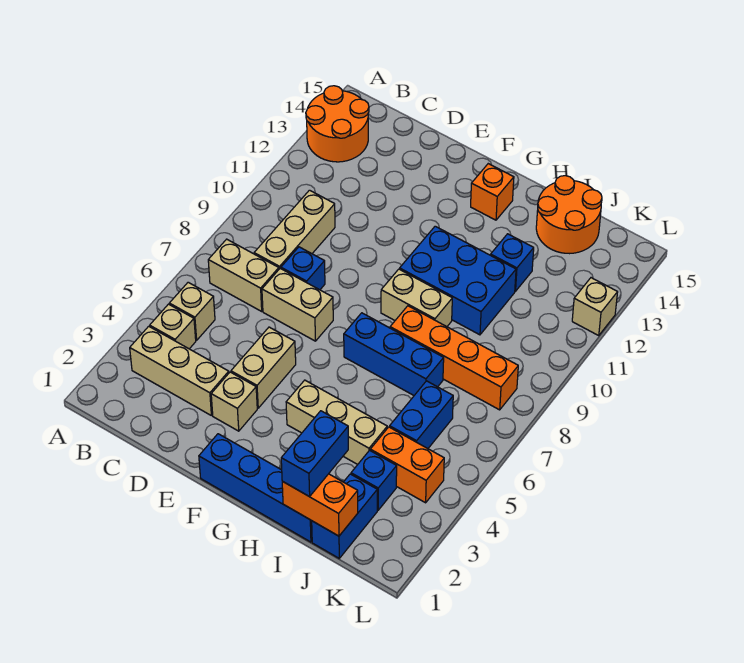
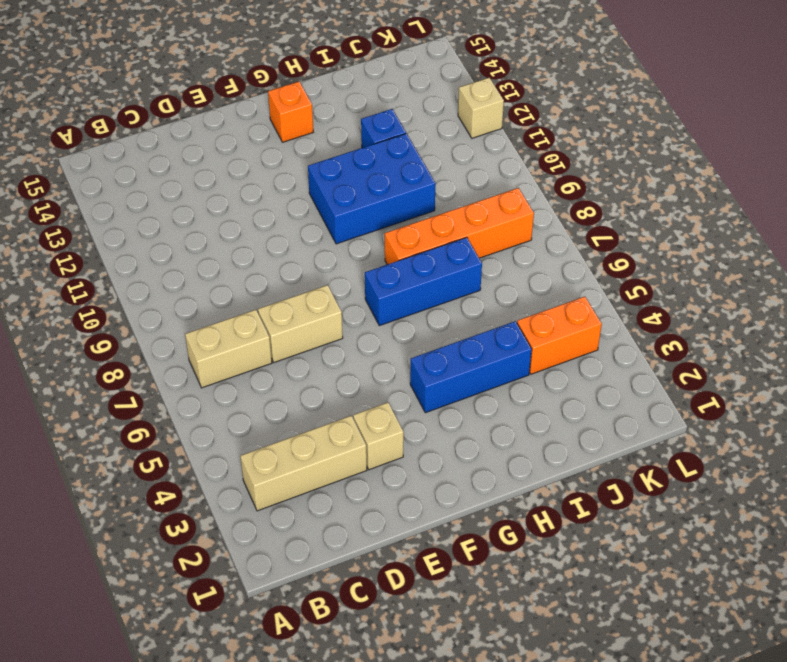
blue 1x3 brick [410,321,532,413] -> tan 1x3 brick [286,380,387,464]
none -> orange 2x2 round brick [306,86,369,162]
none -> tan 1x1 brick [150,304,196,349]
none -> tan 1x1 brick [169,282,215,340]

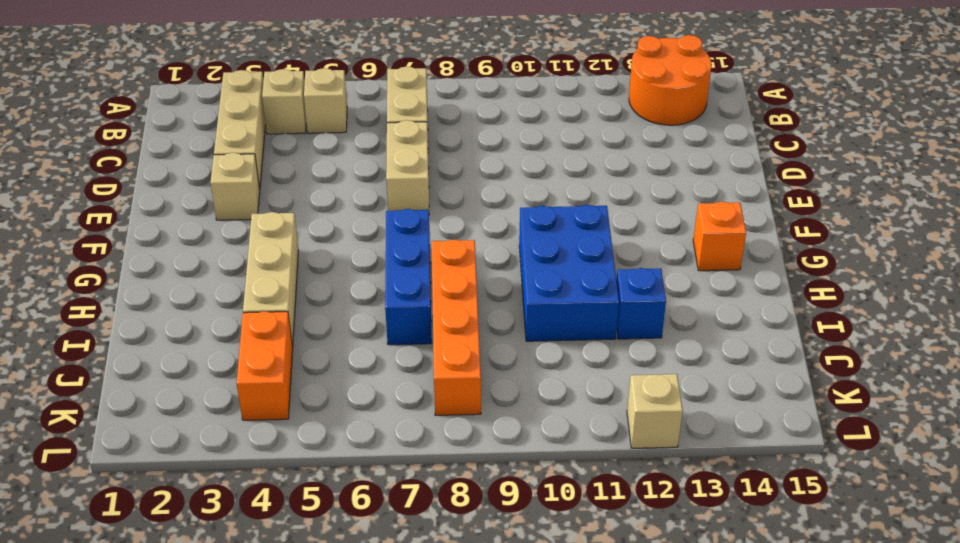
none -> tan 1x3 brick [254,190,335,269]
none -> blue 1x1 brick [281,247,325,290]
none -> tan 1x2 brick [231,327,296,408]

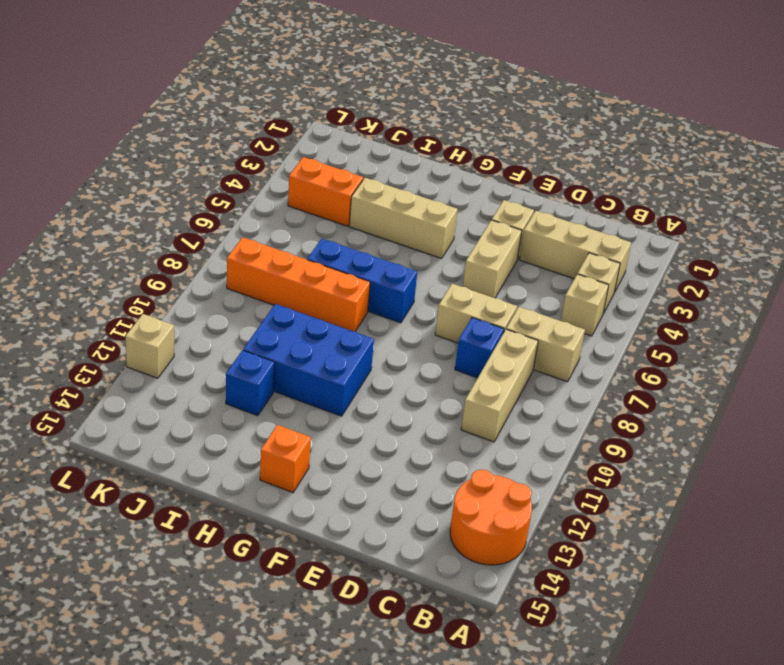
none -> blue 1x4 brick [199,434,312,542]
none -> tan 1x2 brick [381,269,452,327]
none -> orange 2x2 round brick [536,176,602,254]

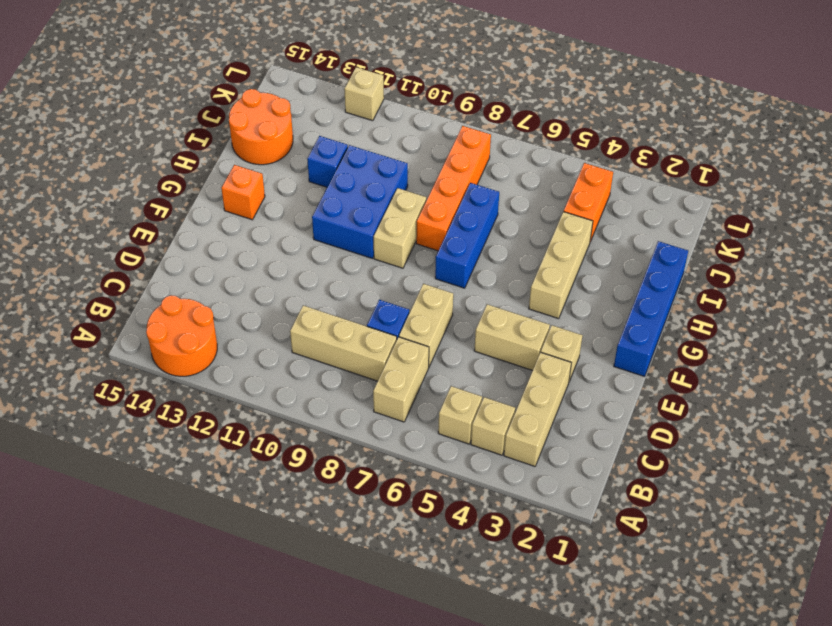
none -> blue 1x2 brick [312,474,377,558]
none -> blue 1x1 brick [351,450,397,510]
none -> blue 1x2 brick [390,381,453,448]

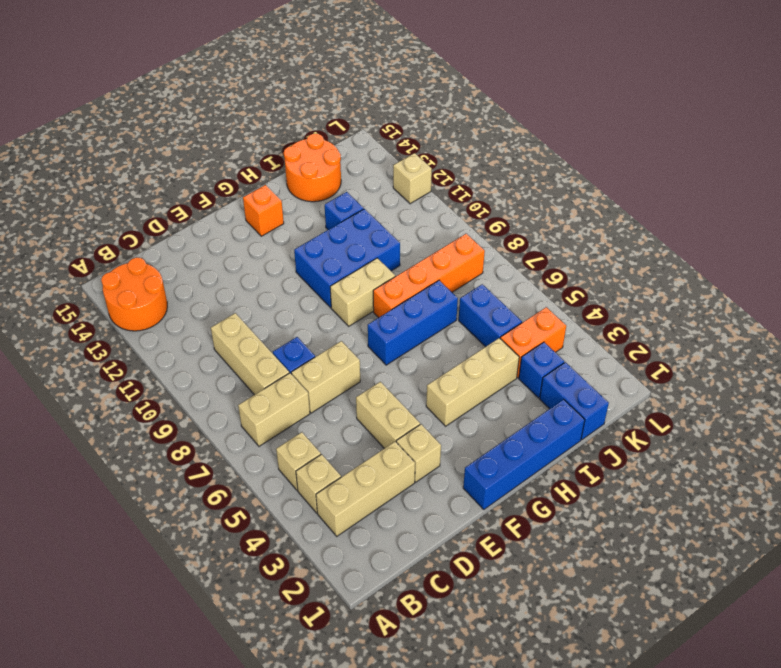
none -> orange 1x2 brick [282,474,358,536]
none -> blue 1x2 brick [281,411,348,497]

